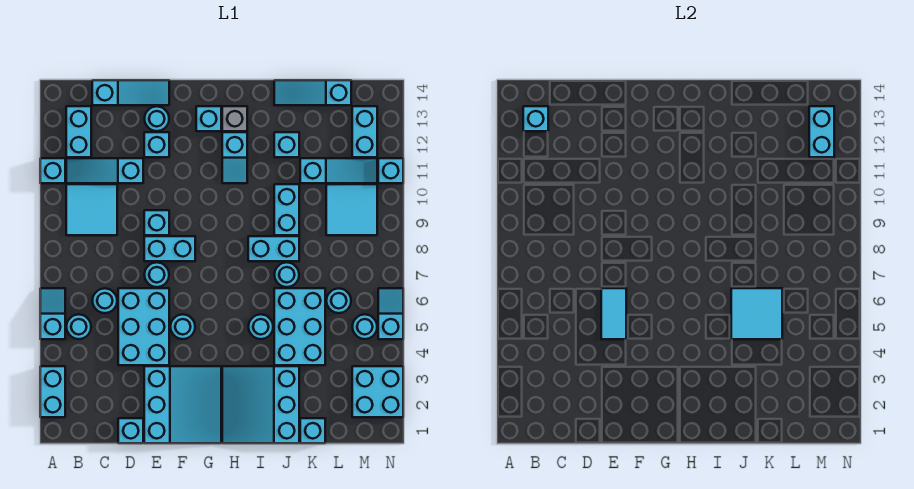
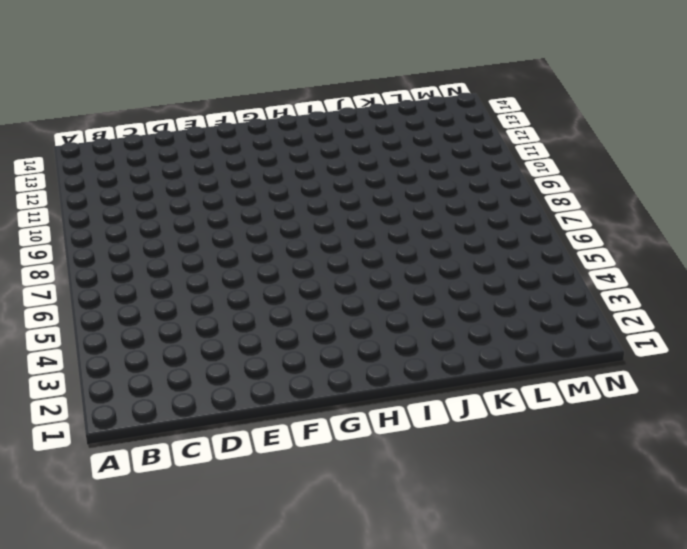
none -> cyan 1x2 brick [40,366,65,417]
none -> cyan 1x2 slope [40,288,65,339]
none -> cyan 1x1 brick [40,158,65,183]
none -> cyan 1x1 round brick [67,314,91,339]

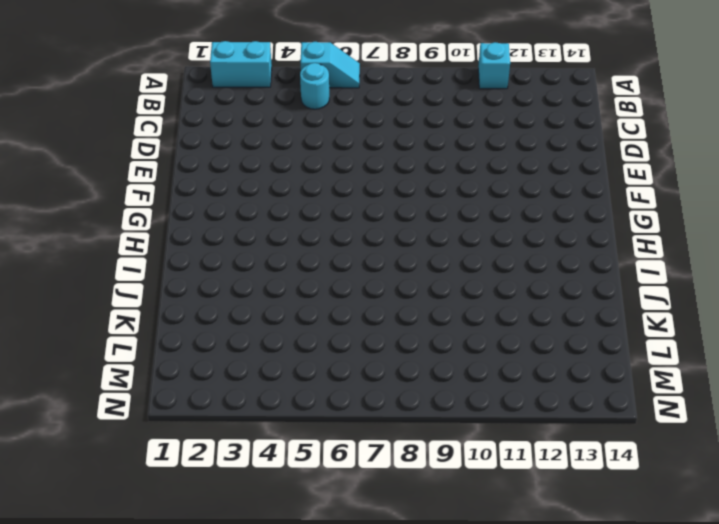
none -> cyan 2x2 tile [66,184,117,235]
none -> cyan 1x3 slope [66,158,143,183]
none -> cyan 1x2 brick [66,106,91,157]
none -> cyan 1x1 round brick [93,288,117,313]

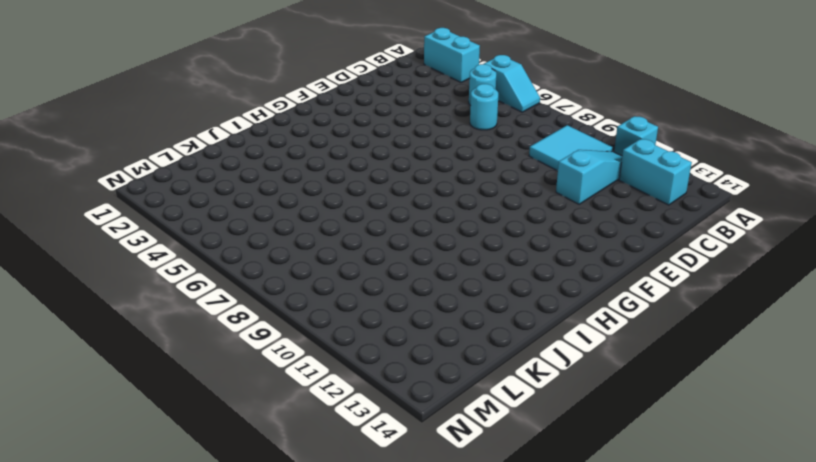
none -> cyan 1x3 slope [92,80,169,105]
none -> cyan 1x1 brick [118,418,143,443]
none -> cyan 2x3 brick [118,288,169,365]
none -> cyan 3x3 slope [144,366,221,443]

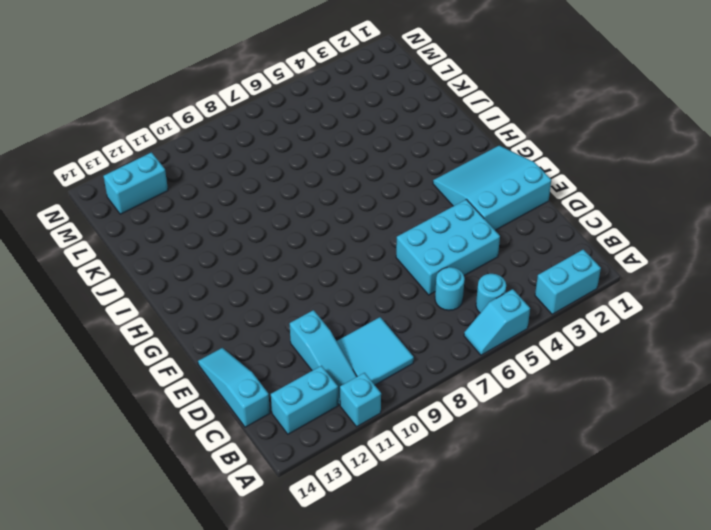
none -> cyan 1x1 brick [118,418,143,443]
none -> cyan 1x1 round brick [145,262,169,287]
none -> cyan 1x2 brick [144,236,195,261]
none -> cyan 1x1 brick [144,210,169,235]

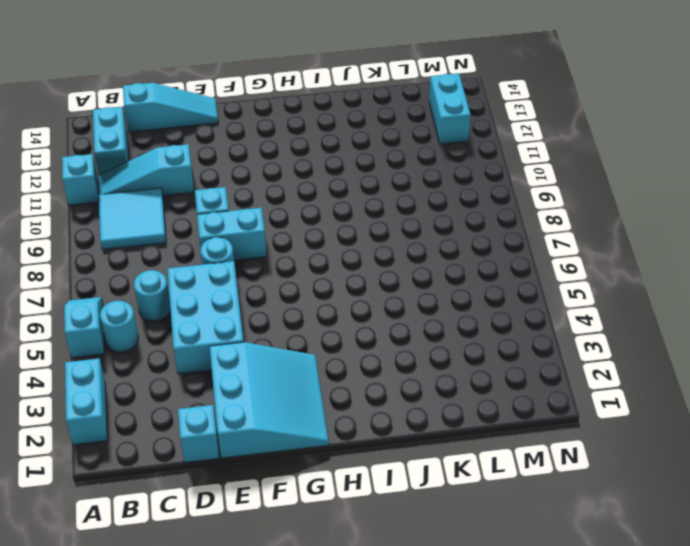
none -> cyan 1x1 brick [144,132,169,157]
none -> cyan 1x1 round brick [145,106,169,131]
none -> cyan 1x1 round brick [171,314,195,339]
none -> cyan 1x1 brick [196,106,221,131]

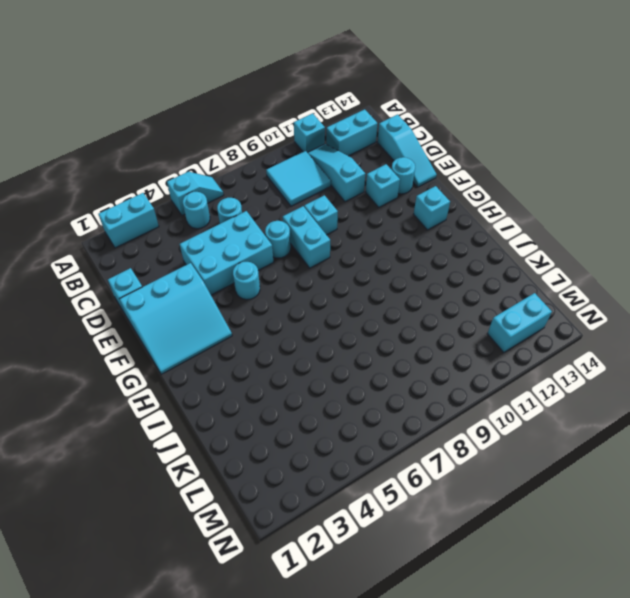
none -> cyan 3x3 slope [222,366,299,443]
none -> cyan 1x2 slope [222,132,247,183]
none -> grey 1x1 brick [222,106,247,131]
none -> cyan 1x1 round brick [249,314,273,339]

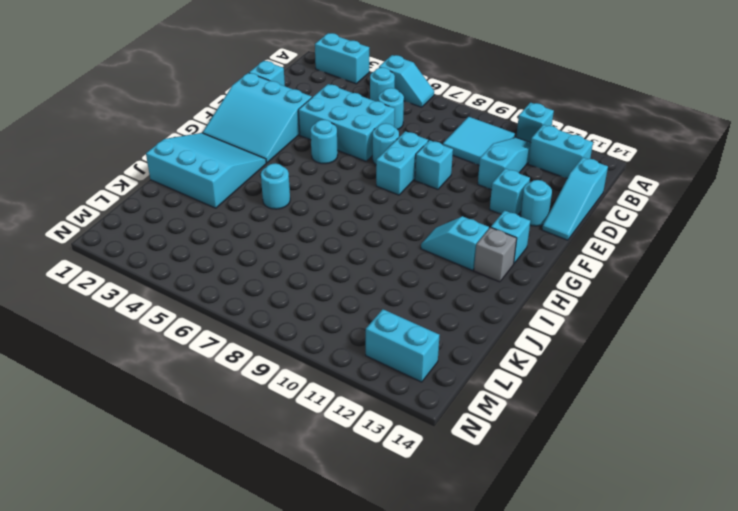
none -> cyan 1x2 brick [248,236,299,261]
none -> cyan 2x3 brick [274,288,325,365]
none -> cyan 1x1 round brick [275,262,299,287]
none -> cyan 1x2 brick [274,184,299,235]

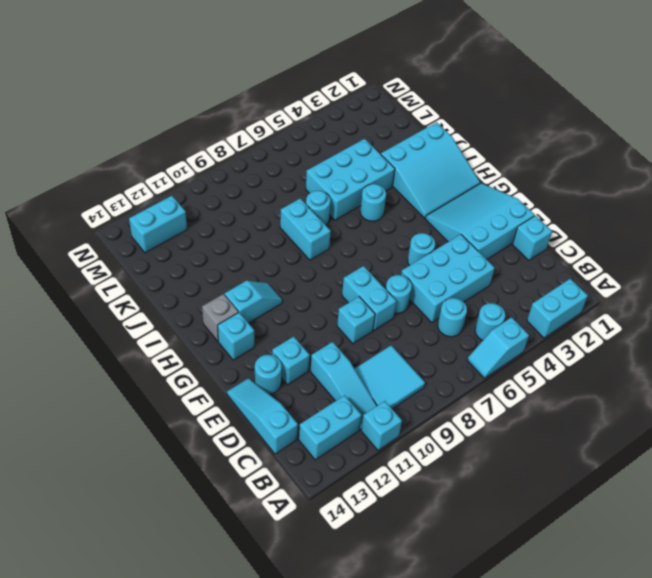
none -> cyan 1x2 brick [274,184,299,235]
none -> cyan 1x1 brick [274,132,299,157]
none -> cyan 1x3 slope [274,80,351,105]
none -> cyan 1x1 brick [300,418,325,443]

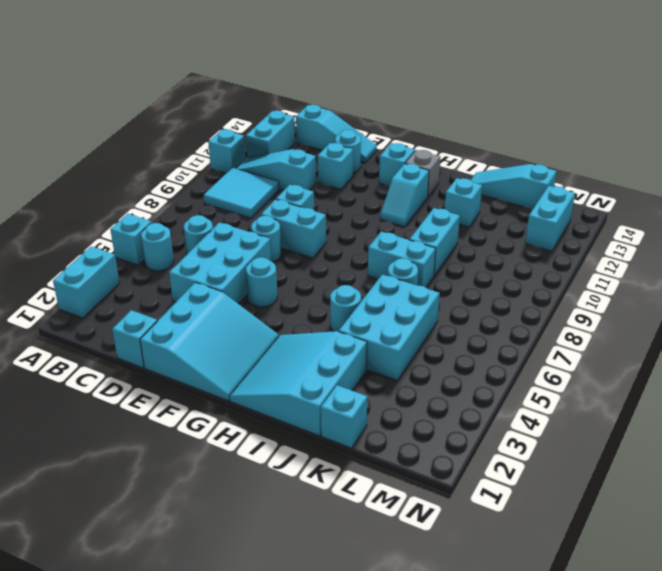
none -> cyan 1x3 slope [300,158,377,183]
none -> cyan 1x1 round brick [327,288,351,313]
none -> cyan 2x2 tile [326,184,377,235]
none -> cyan 2x2 brick [352,366,403,417]

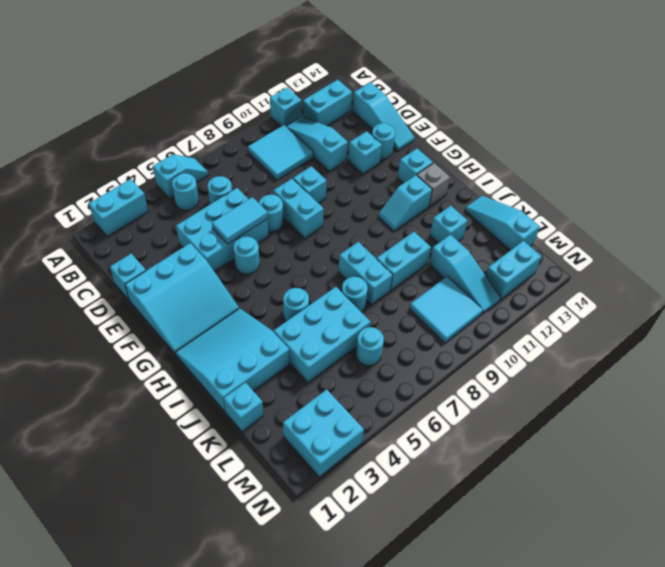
none -> cyan 1x1 round brick [353,314,377,339]
none -> cyan 1x2 slope [378,288,403,339]
none -> cyan 1x1 brick [378,158,403,183]
none -> cyan 1x1 brick [523,106,548,131]

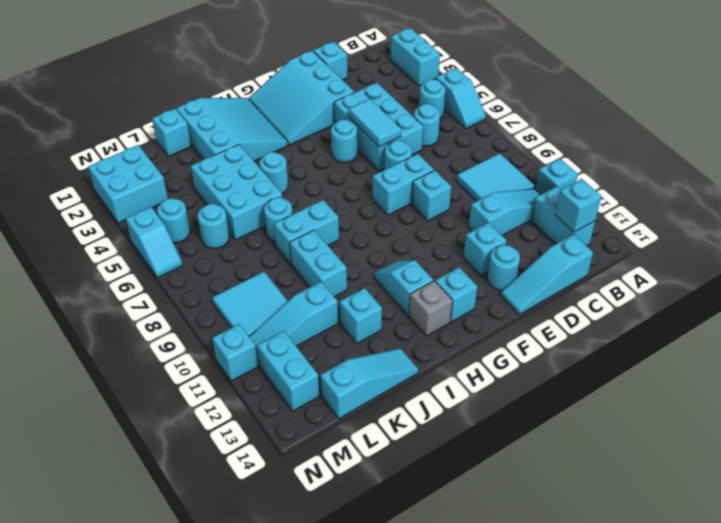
none -> cyan 2x2 tile [731,288,782,339]
none -> cyan 1x2 brick [809,106,834,157]

